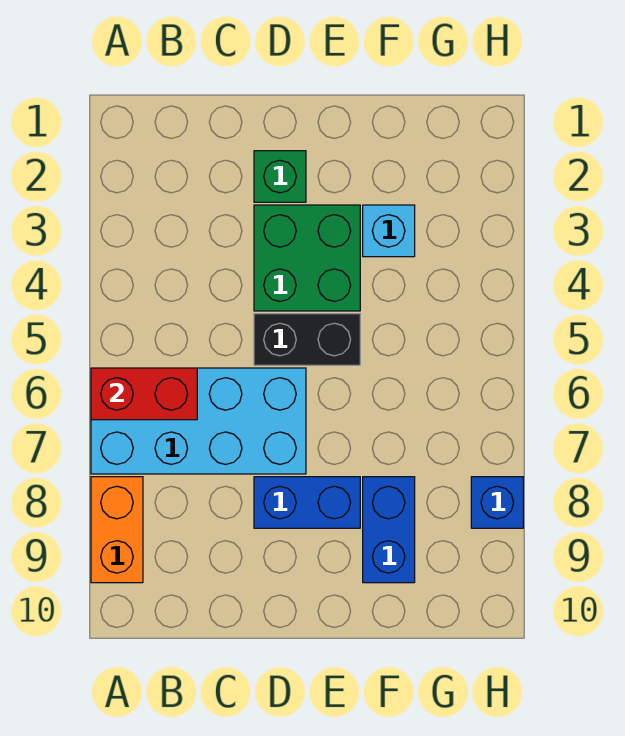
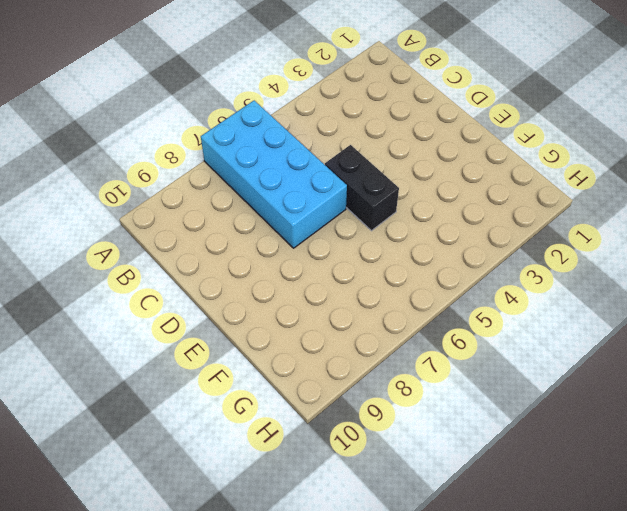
none -> orange 1x2 brick [91,477,143,583]
none -> green 1x1 brick [254,151,306,202]

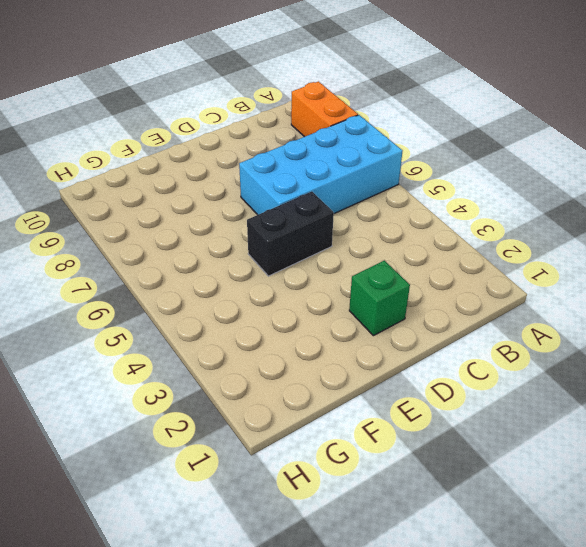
none -> green 2x2 brick [254,205,360,311]
none -> blue 1x2 brick [254,477,360,528]

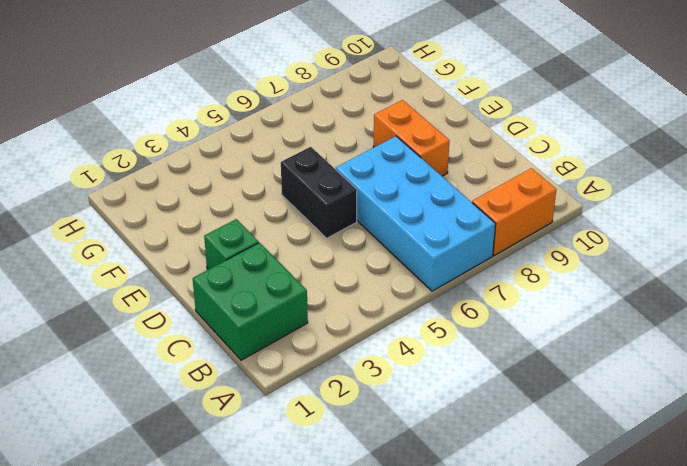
green 2x2 brick [193,243,308,360] -> green 2x2 brick moved to [254,205,360,311]
orange 1x2 brick [373,100,450,176] -> blue 1x2 brick [254,477,360,528]
none -> cyan 1x1 brick [363,205,415,257]
none -> blue 1x2 brick [363,477,415,583]

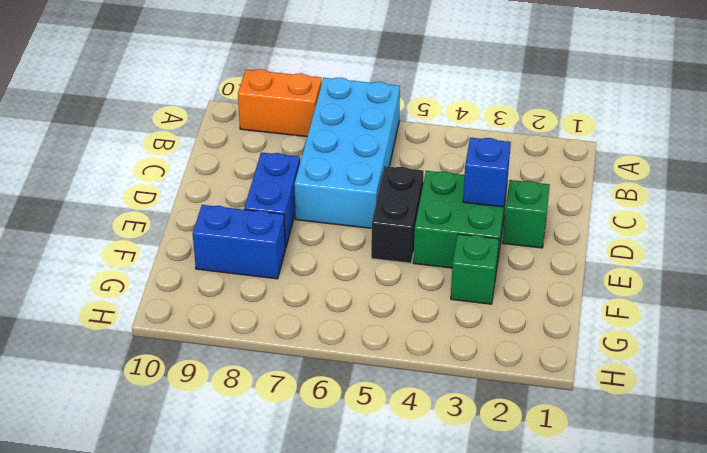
blue 1x1 brick [463,138,511,207] -> blue 1x1 brick moved to [471,477,523,528]
green 1x1 brick [451,234,499,304] -> cyan 1x1 brick [363,205,415,257]
none -> red 1x2 brick [91,368,197,420]

